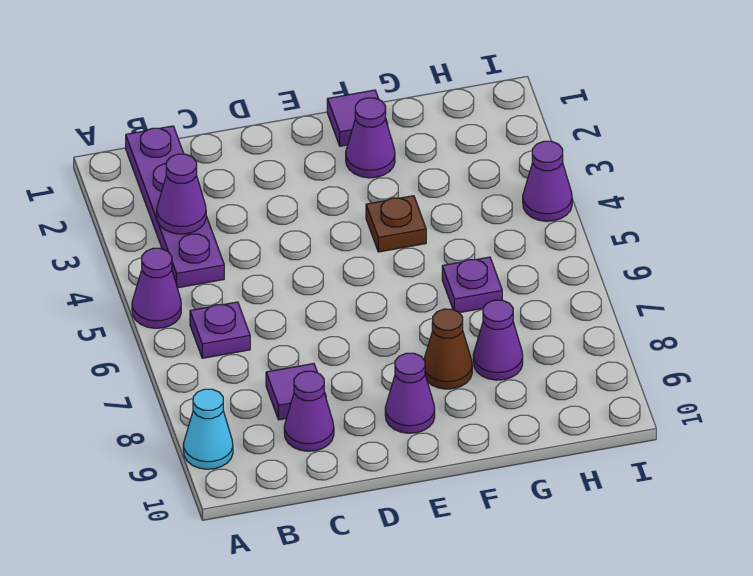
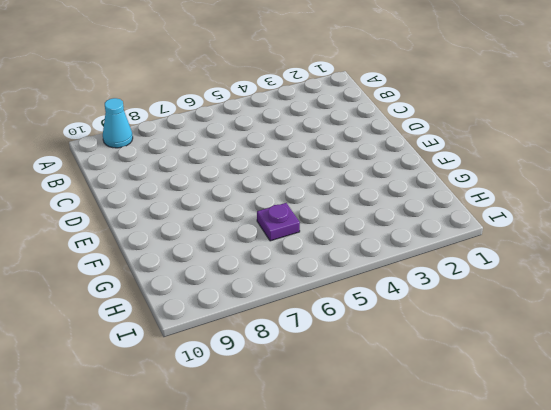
none -> purple 1x1 cone [132,248,181,328]
none -> purple 1x4 plate [126,126,224,288]
none -> purple 1x1 plate [190,302,250,358]

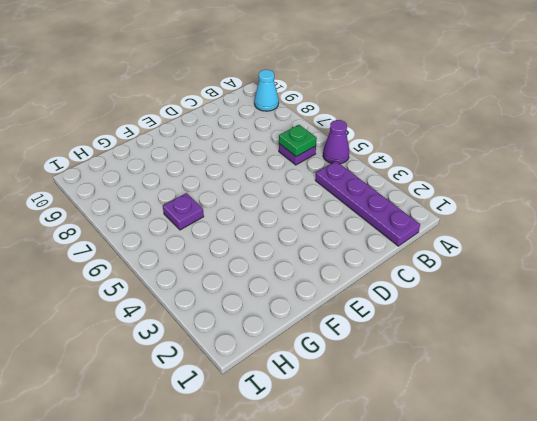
green 1x1 plate [279,125,317,157] -> none
none -> purple 1x1 tile [266,363,326,420]
none -> purple 1x1 cone [284,371,334,451]
none -> purple 1x1 cone [385,353,435,433]

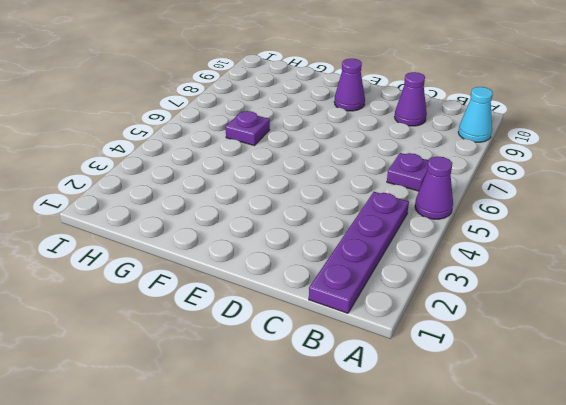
none -> purple 1x1 tile [266,363,326,420]
none -> purple 1x1 tile [327,90,388,146]
none -> purple 1x1 cone [346,98,395,178]

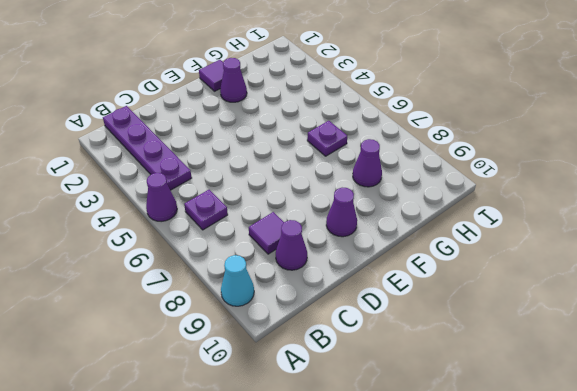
none -> brown 1x1 plate [366,196,426,252]
none -> brown 1x1 cone [424,309,472,389]
none -> purple 1x1 cone [523,141,572,221]

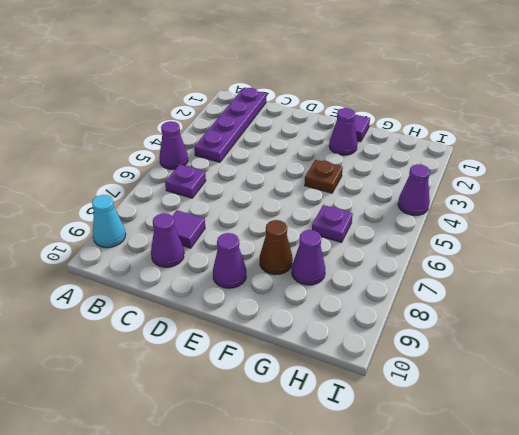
none -> purple 1x1 cone [157,154,206,234]

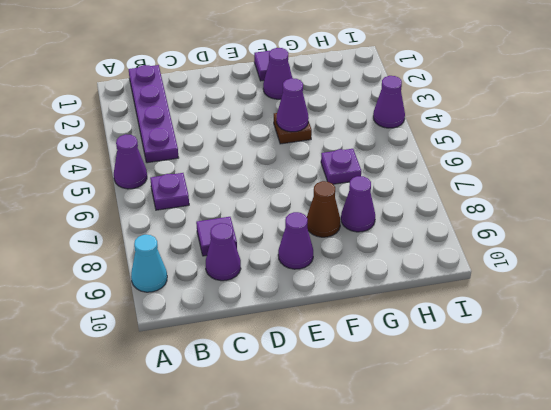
purple 1x1 cone [277,78,309,132] -> purple 1x1 cone moved to [157,154,206,234]

